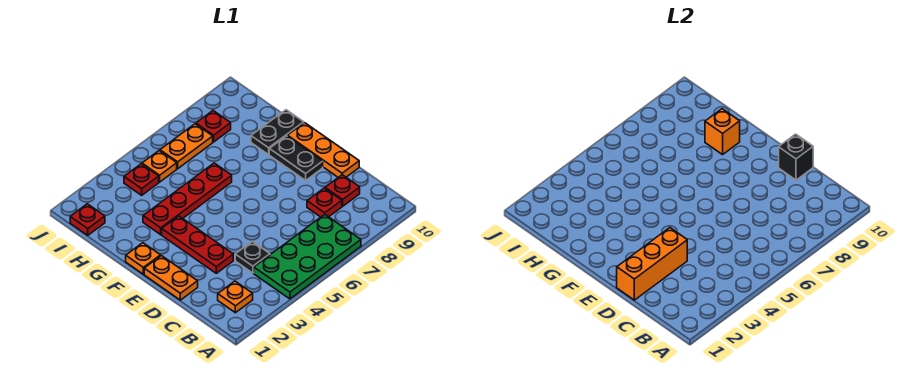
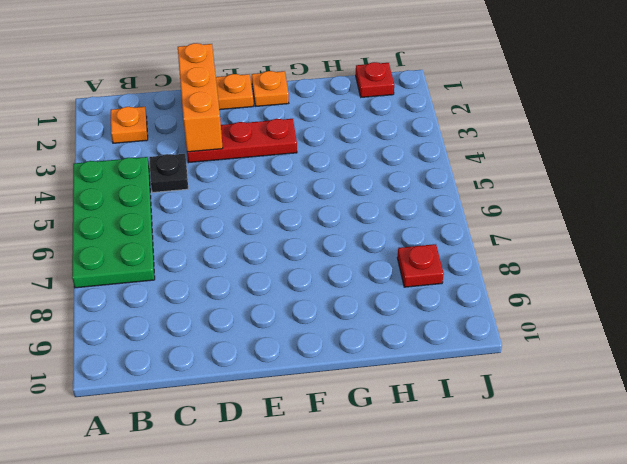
none -> red 1x1 plate [307,188,342,217]
none -> red 1x1 plate [325,175,360,206]
none -> orange 1x3 plate [287,123,359,177]

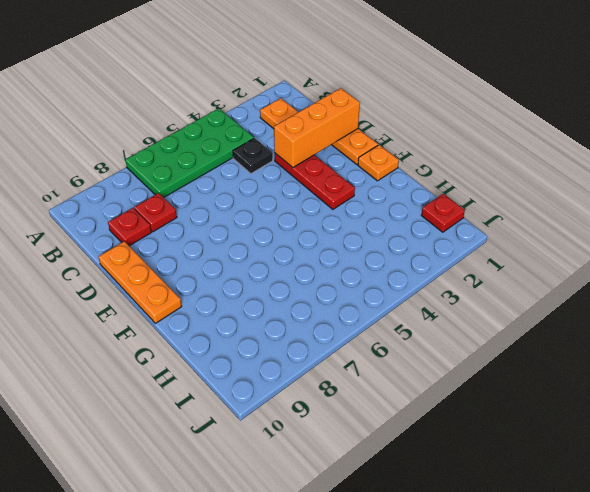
none -> black 1x2 plate [269,136,323,180]
none -> red 1x4 plate [143,163,232,235]
none -> black 1x2 plate [251,110,304,155]

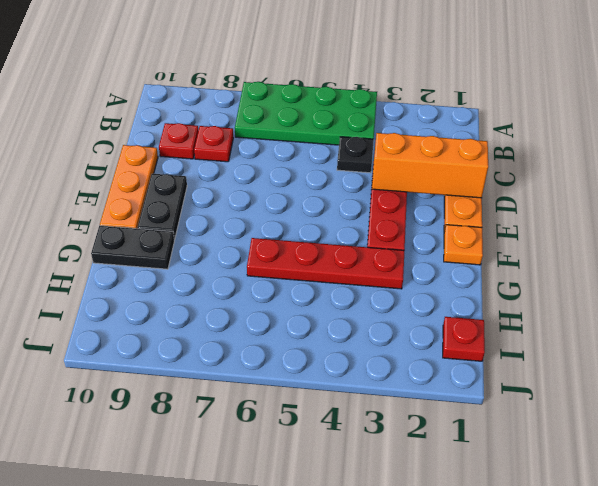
none -> orange 1x1 plate [218,281,253,313]
none -> red 1x1 plate [124,164,159,195]
none -> orange 1x1 plate [142,151,177,182]

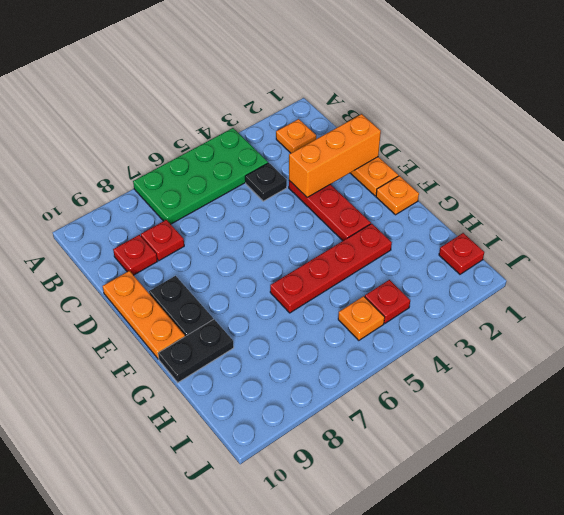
none -> orange 1x2 plate [160,124,213,169]
none -> red 1x1 plate [196,111,231,142]
none -> black 1x1 brick [779,134,813,180]

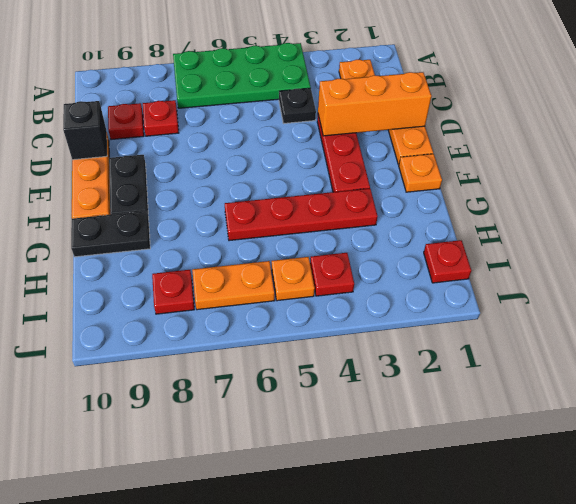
none -> orange 1x1 brick [705,109,740,155]

